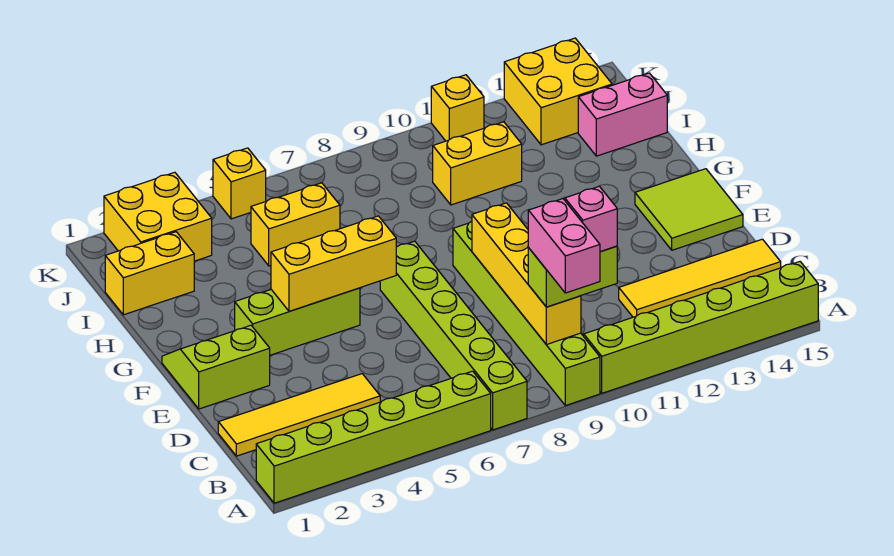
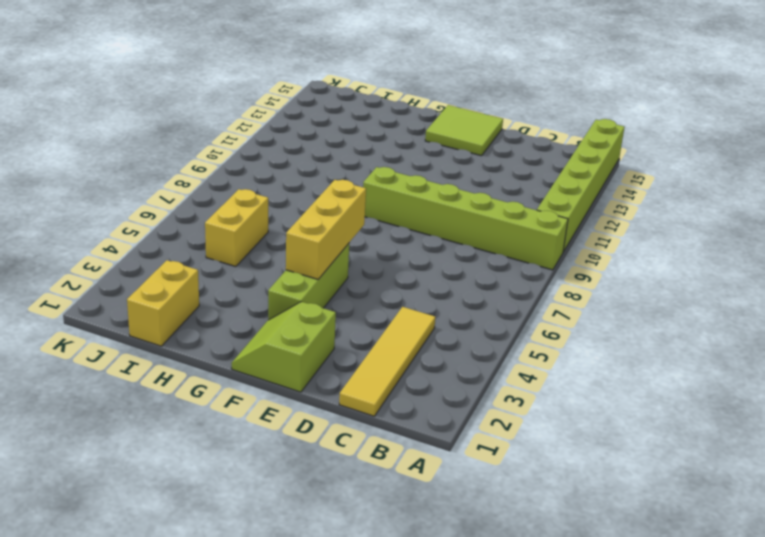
none -> lime 1x6 brick [256,371,491,503]
none -> lime 1x6 brick [380,241,527,430]
none -> yellow 1x4 tile [619,239,781,317]

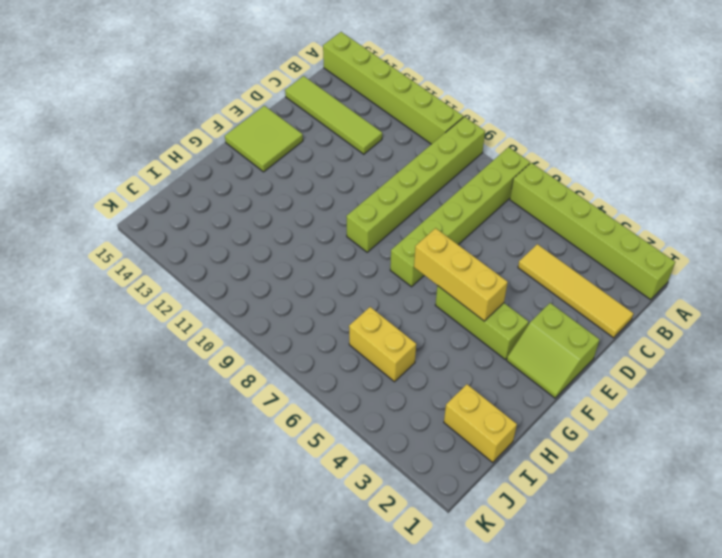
lime 1x4 tile [285,76,382,154] -> yellow 1x4 tile [619,239,781,317]
none -> yellow 1x2 brick [433,122,522,205]
none -> pink 1x2 brick [578,73,667,156]
none -> yellow 2x2 brick [104,172,212,261]

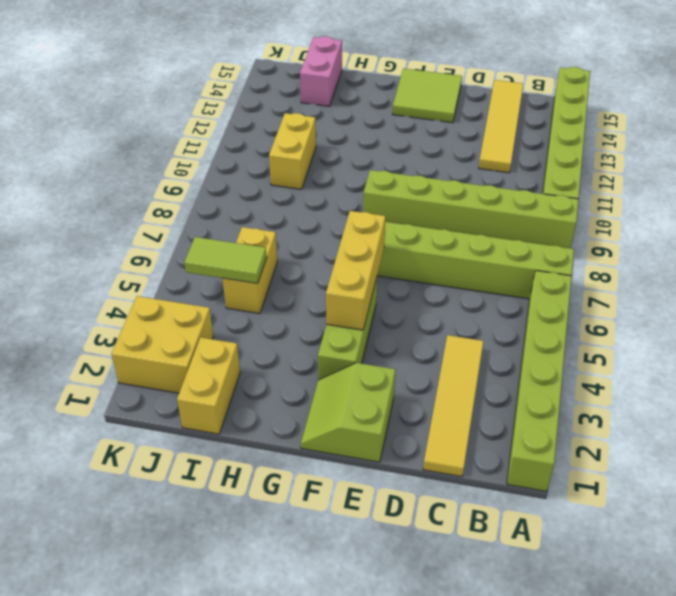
lime 1x2 tile [184,237,267,283] -> none
none -> yellow 2x2 brick [504,38,612,145]
none -> yellow 1x1 brick [213,148,266,219]
none -> yellow 1x1 brick [431,75,484,141]

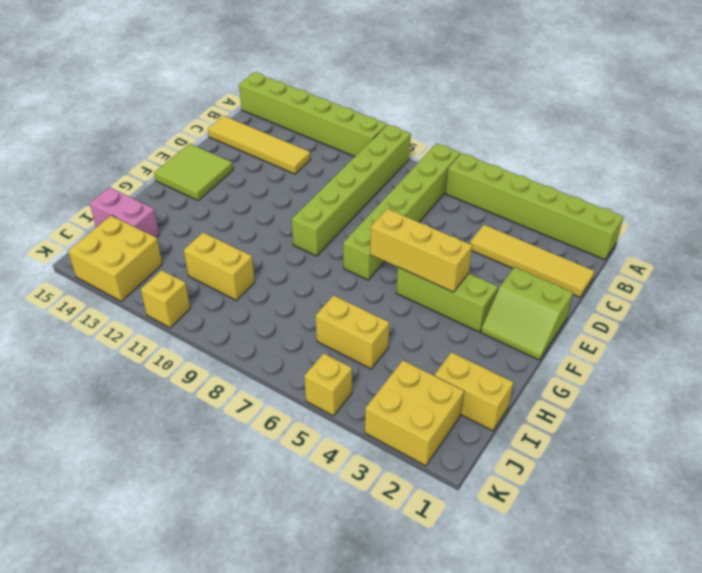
none -> yellow 1x4 brick [472,203,581,345]
none -> lime 1x2 brick [528,246,617,307]
none -> pink 1x2 brick [528,199,600,293]

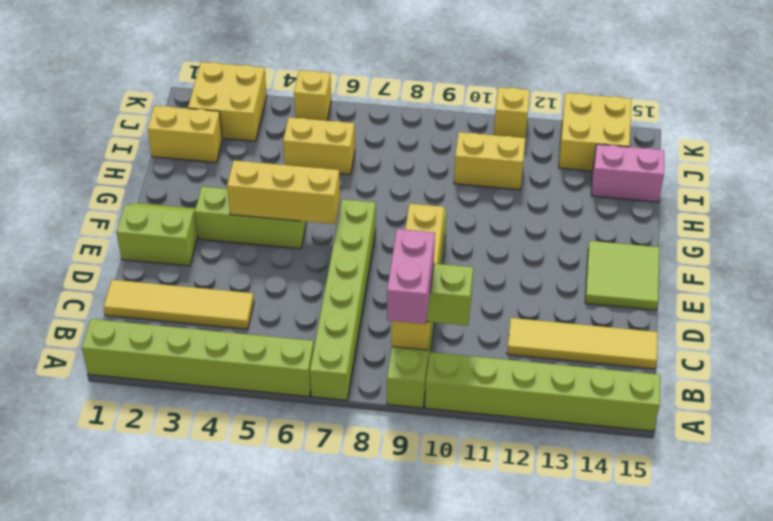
none -> pink 1x1 brick [565,186,617,252]

